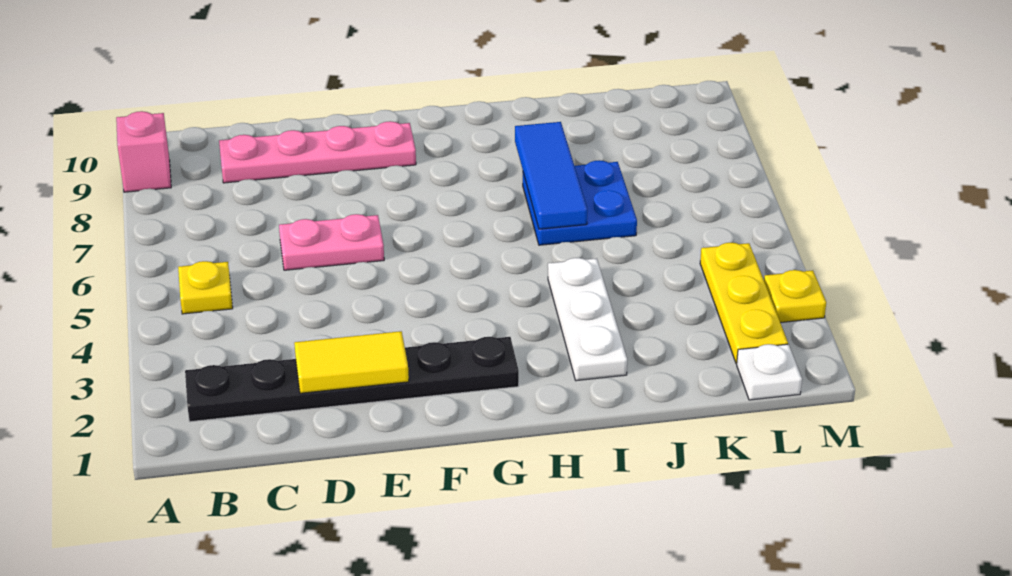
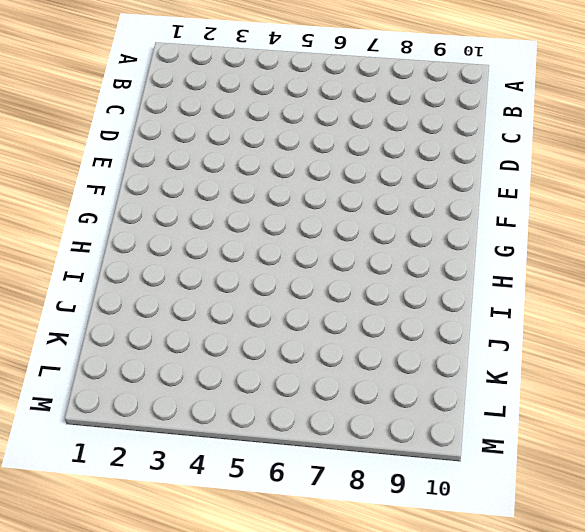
none -> pink 1x1 brick [116,111,171,192]
none -> black 1x6 plate [185,337,519,422]
none -> yellow 1x1 plate [178,261,233,314]

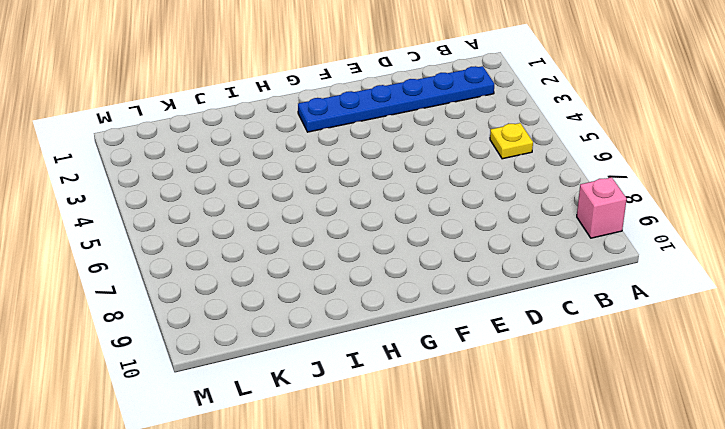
blue 1x6 plate [298,66,494,132] -> black 1x6 plate [185,337,519,422]
none -> pink 1x4 plate [219,121,416,183]
none -> pink 1x2 plate [279,214,384,270]
none -> white 1x3 plate [548,258,627,381]

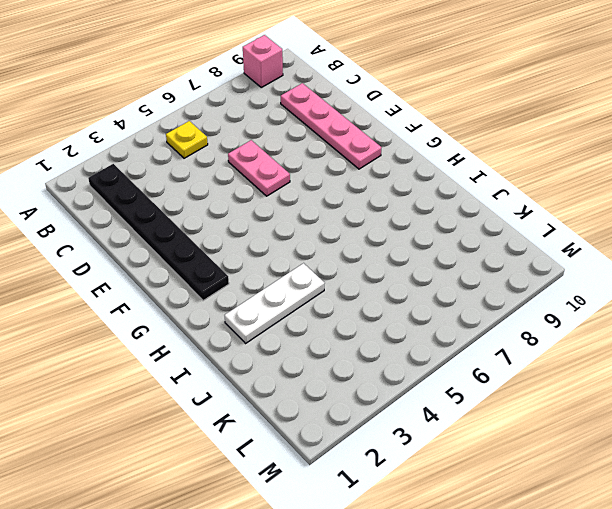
none -> blue 2x2 plate [523,160,637,245]
none -> white 1x1 plate [737,344,802,400]
none -> yellow 1x3 plate [700,243,788,364]

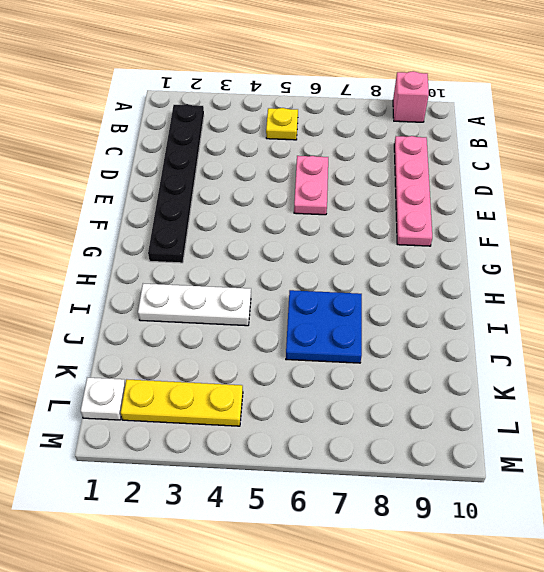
none -> yellow 1x1 plate [764,270,826,323]
none -> yellow 1x2 tile [294,331,409,393]
none -> blue 1x3 tile [515,122,587,229]

